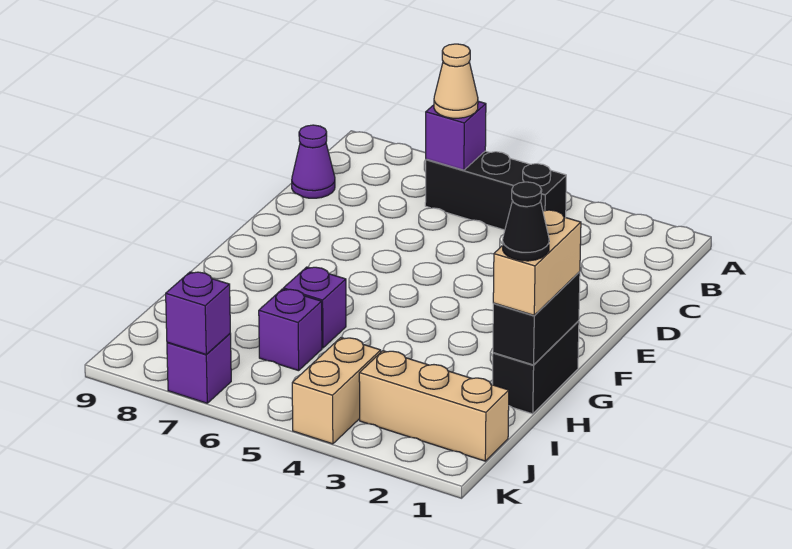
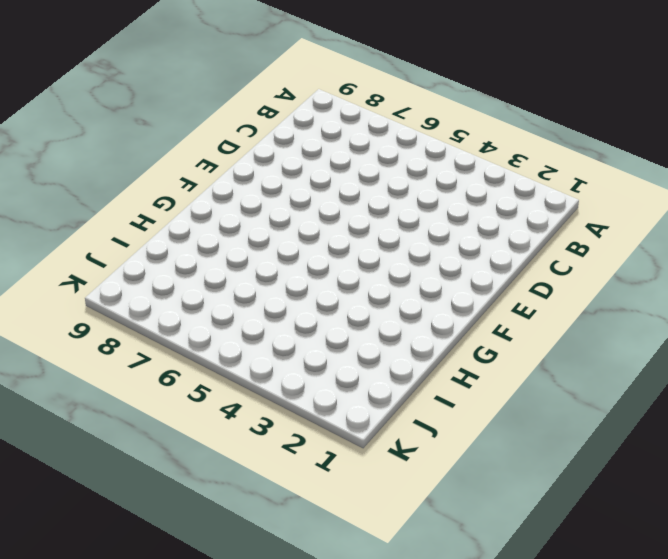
none -> black 1x3 brick [425,151,566,230]
none -> purple 1x1 cone [292,125,335,198]
none -> black 1x2 brick [493,321,579,414]

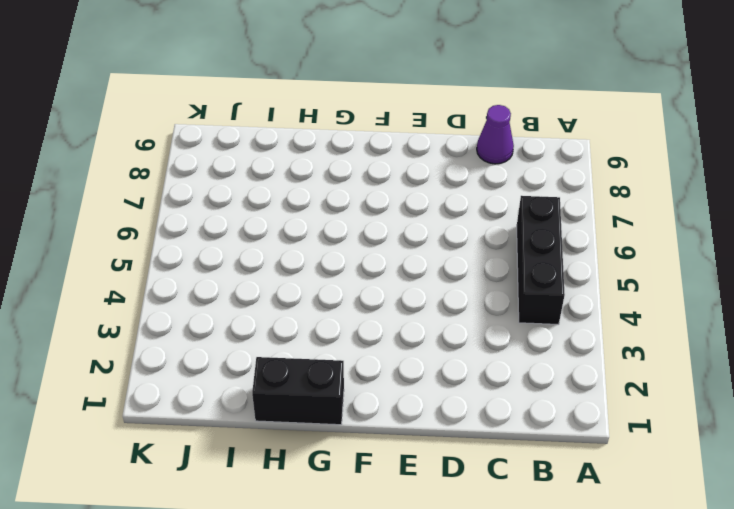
none -> purple 1x1 brick [283,267,346,348]
none -> purple 1x1 brick [259,289,322,371]
none -> tan 1x3 brick [359,351,509,461]

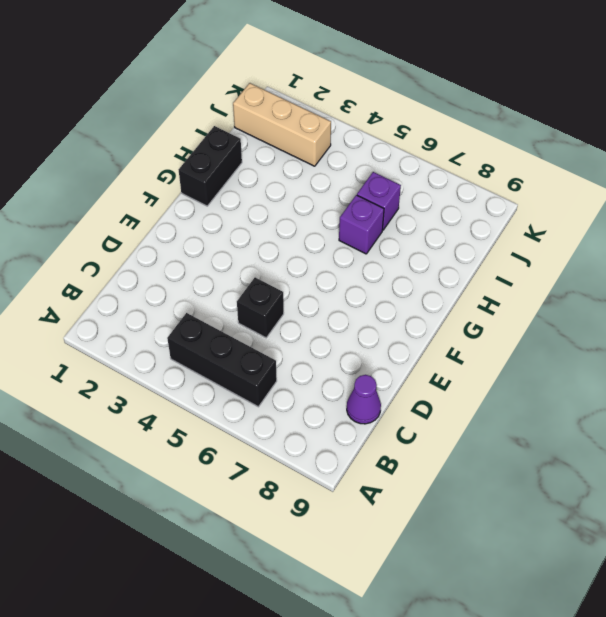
black 1x1 brick [237,277,284,338] -> none
none -> tan 1x2 brick [292,338,381,444]
none -> purple 1x1 brick [167,334,231,403]
none -> purple 1x1 brick [426,101,486,170]

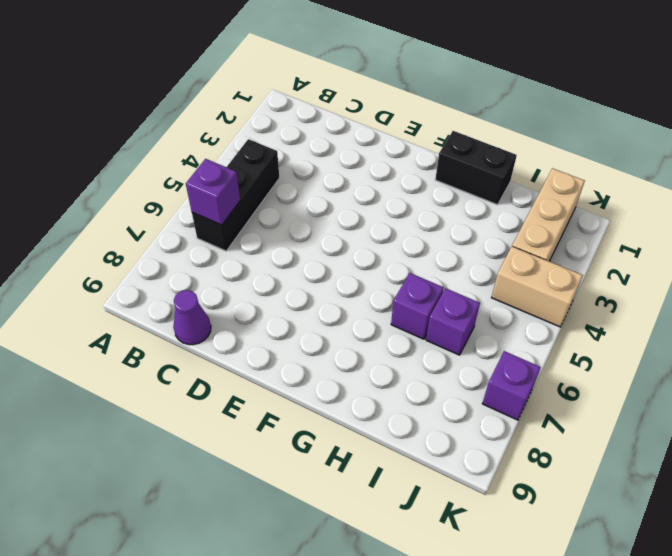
none -> black 1x2 brick [493,272,580,365]
none -> purple 1x1 brick [166,272,230,355]
none -> tan 1x1 cone [434,44,478,118]

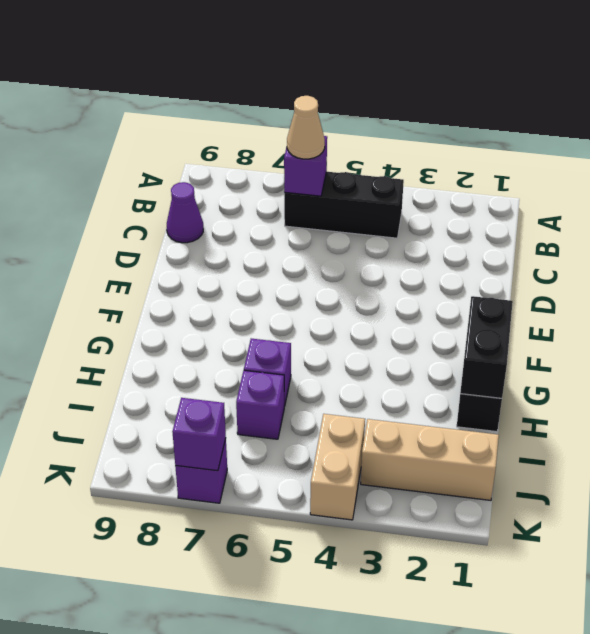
none -> tan 1x2 brick [493,210,581,315]
none -> black 1x1 cone [503,182,549,261]

